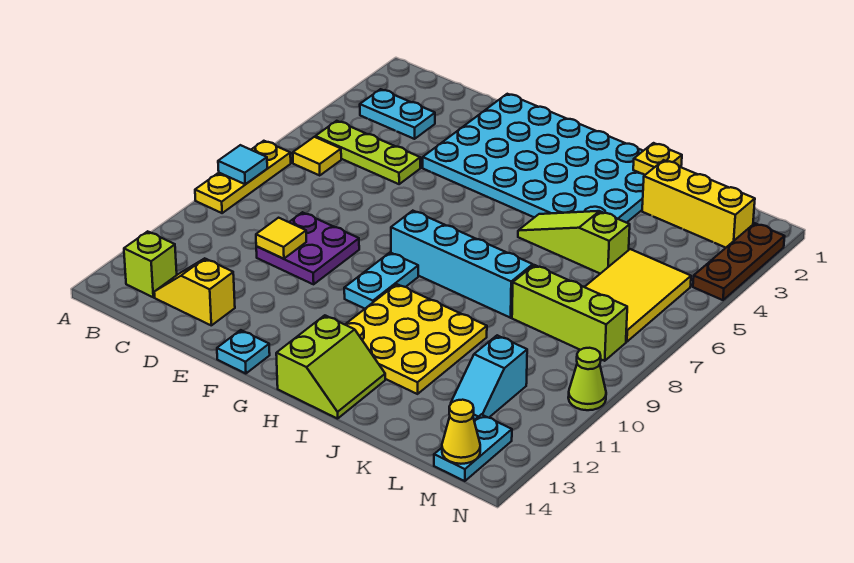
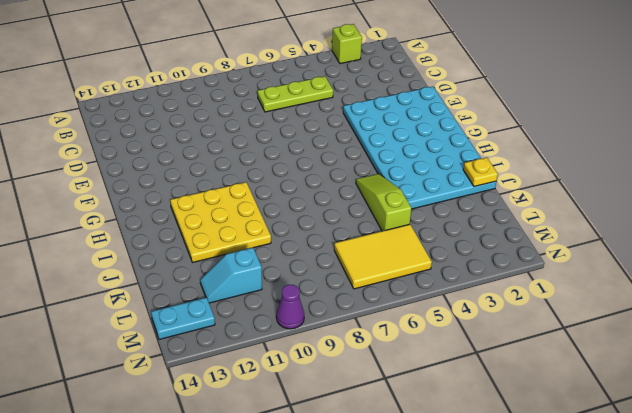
lime 1x1 brick [332,24,362,64] -> lime 1x1 brick moved to [124,231,177,297]
lime 1x3 plate [258,76,333,112] -> lime 1x3 plate turned to [315,121,420,184]
purple 1x1 cone [276,285,304,329] -> lime 1x1 cone [568,348,606,410]
none -> yellow 1x3 plate [195,141,291,213]
none -> cyan 1x2 plate [360,89,435,139]
none -> yellow 1x1 tile [293,137,341,176]

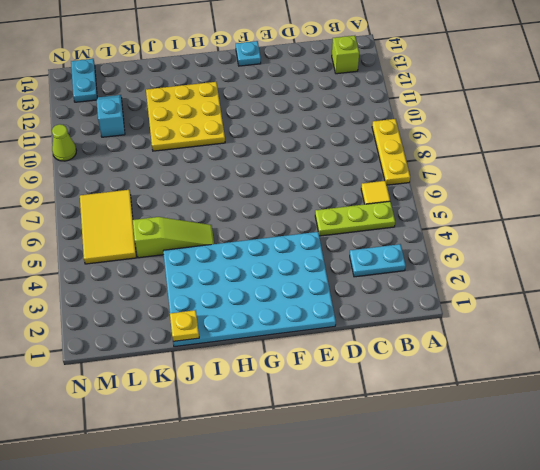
none -> yellow 1x2 slope [154,258,235,325]
none -> purple 2x2 plate [256,212,359,284]
none -> cyan 1x4 brick [391,211,533,318]

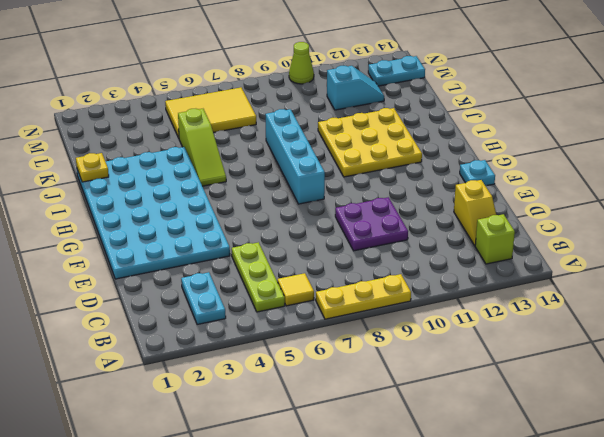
none -> cyan 1x2 plate [344,253,418,309]
none -> lime 2x2 slope [276,315,385,419]
none -> yellow 1x3 brick [642,160,755,248]

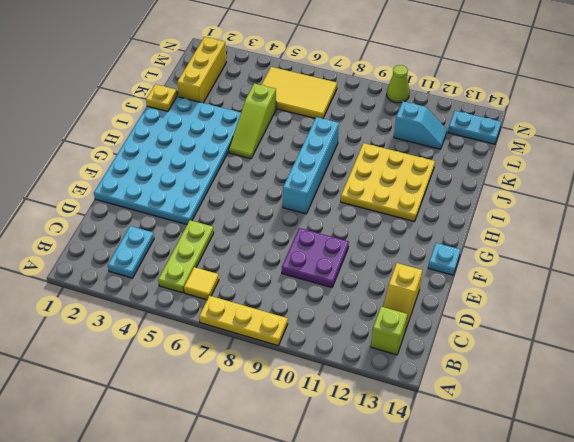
none -> cyan 1x2 plate [344,253,418,309]
none -> lime 2x2 slope [276,315,385,419]
none -> lime 1x3 brick [512,265,627,361]

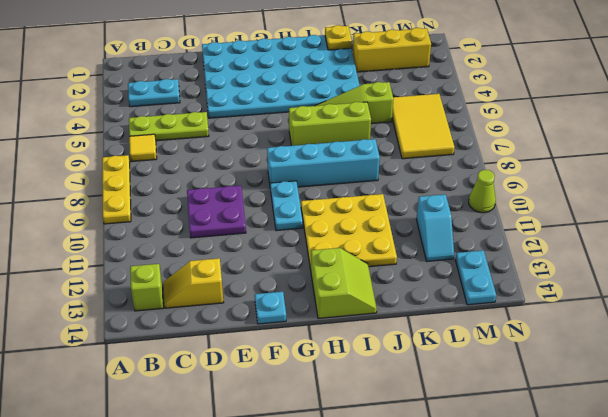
lime 1x3 brick [289,102,371,146] -> lime 1x3 brick moved to [512,265,627,361]
none -> brown 1x3 plate [693,223,785,300]
none -> cyan 1x1 tile [218,145,267,184]
none -> yellow 1x1 tile [256,218,306,259]

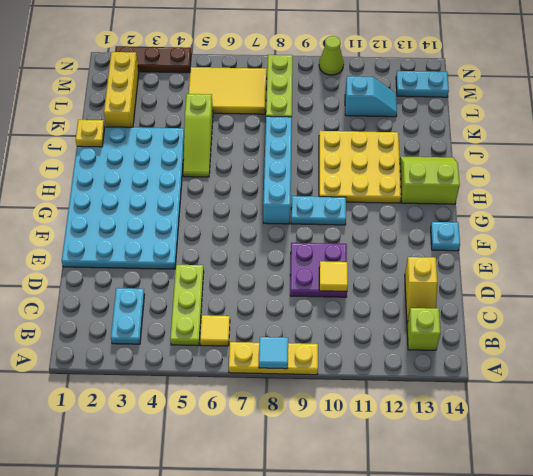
none -> yellow 1x1 cone [442,400,480,464]

